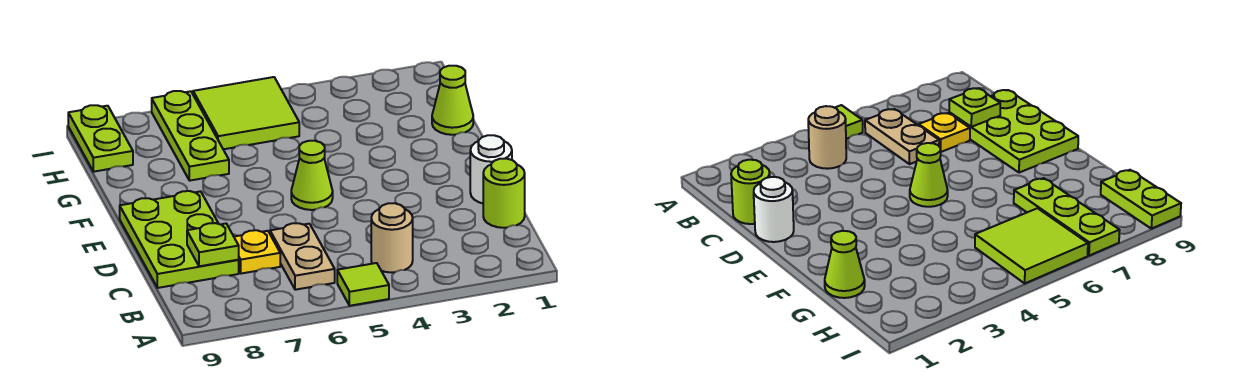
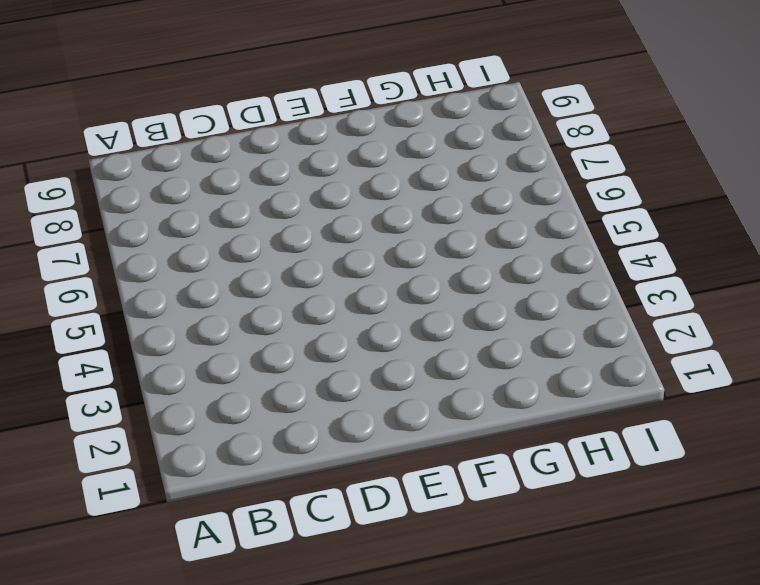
none -> lime 1x1 tile [337,263,389,306]
none -> tan 1x1 round brick [371,203,413,273]
none -> tan 1x2 plate [270,223,335,290]

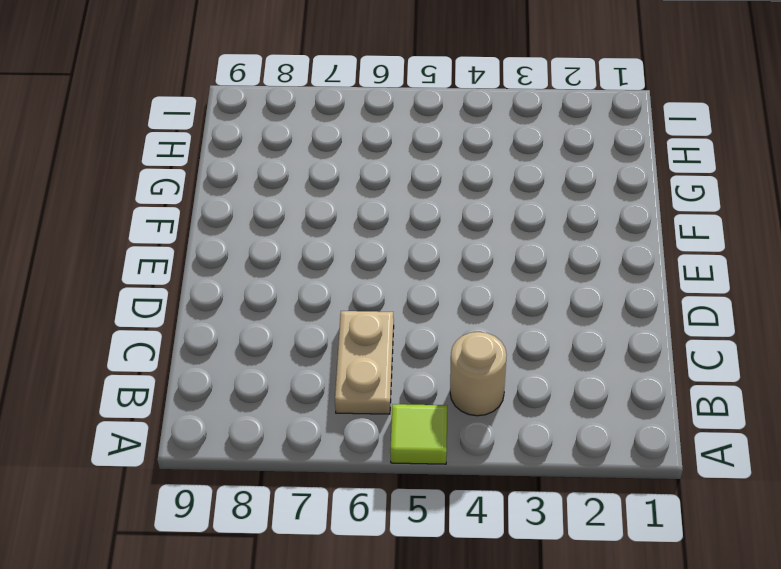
none -> lime 1x1 round brick [483,159,525,228]
none -> yellow 1x1 plate [234,230,280,274]
none -> lime 2x3 plate [120,191,239,288]

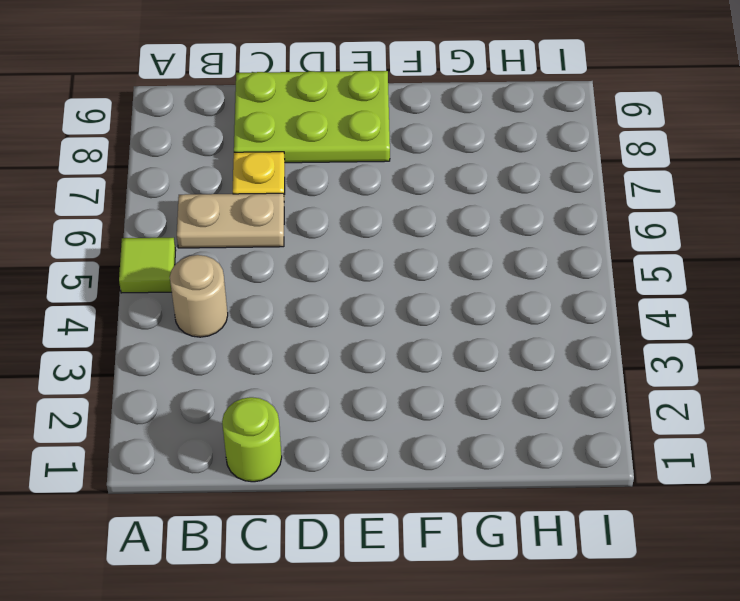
none -> white 1x1 round brick [470,135,512,203]
none -> lime 1x1 cone [291,141,333,210]
none -> lime 1x1 cone [432,66,473,135]

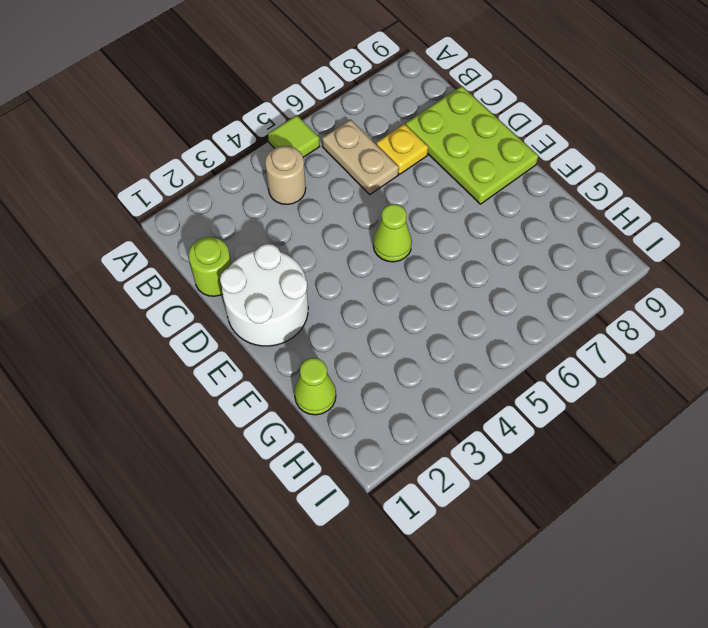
white 2x2 round brick [220,244,308,346] -> white 1x1 round brick [470,135,512,203]
none -> lime 1x3 plate [152,91,229,181]
none -> lime 2x2 tile [193,77,299,149]
none -> lime 1x2 plate [68,105,133,172]

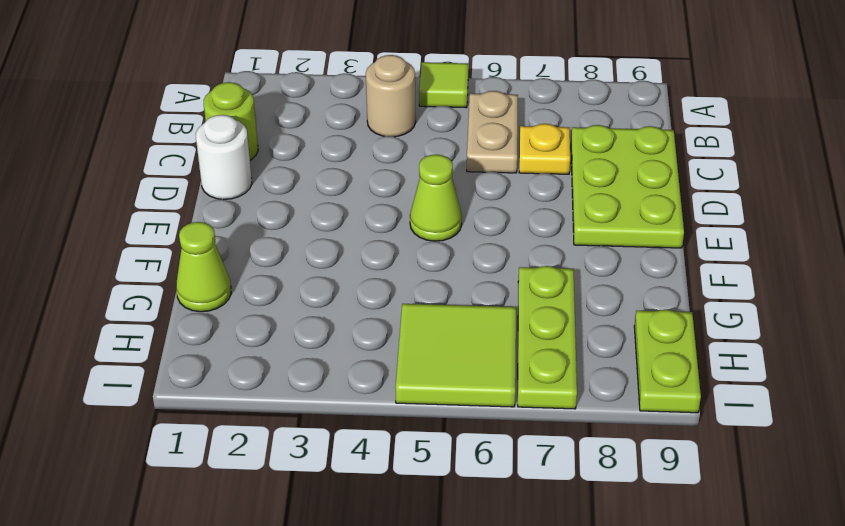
none -> lime 1x1 plate [187,223,239,266]

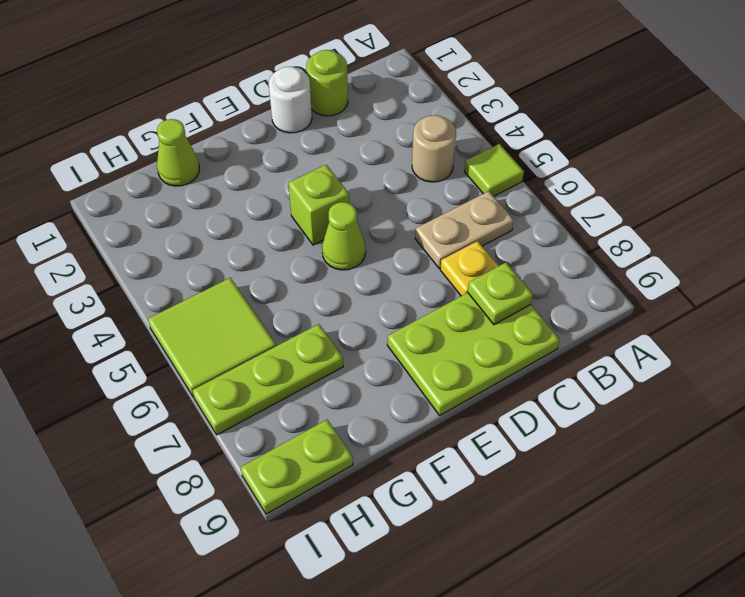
lime 1x1 brick [288,165,349,245] -> none

